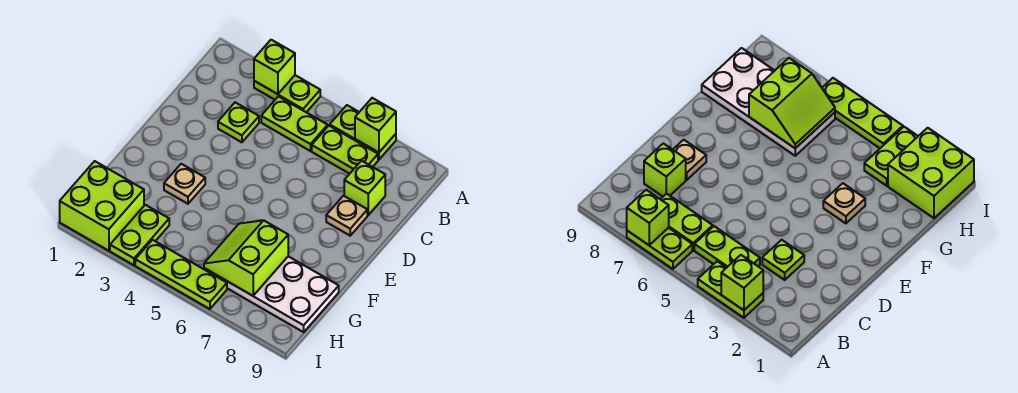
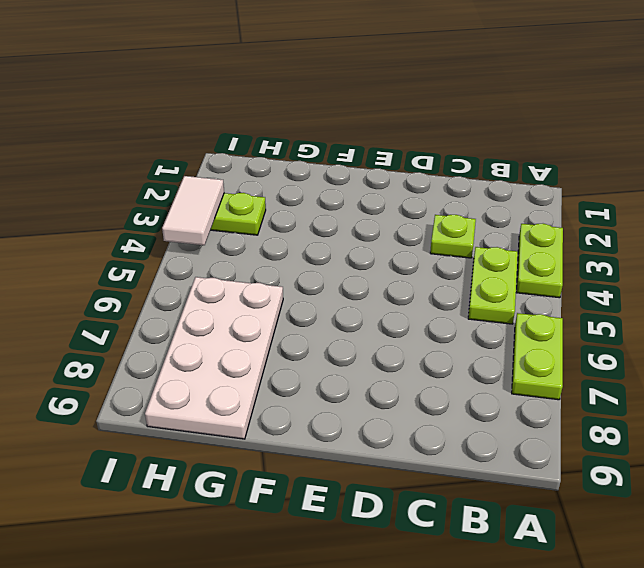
white 1x2 tile [162,176,224,245] -> none
none -> lime 1x2 plate [312,126,378,174]
none -> lime 1x1 brick [344,161,385,215]
none -> tan 1x1 plate [326,196,367,236]

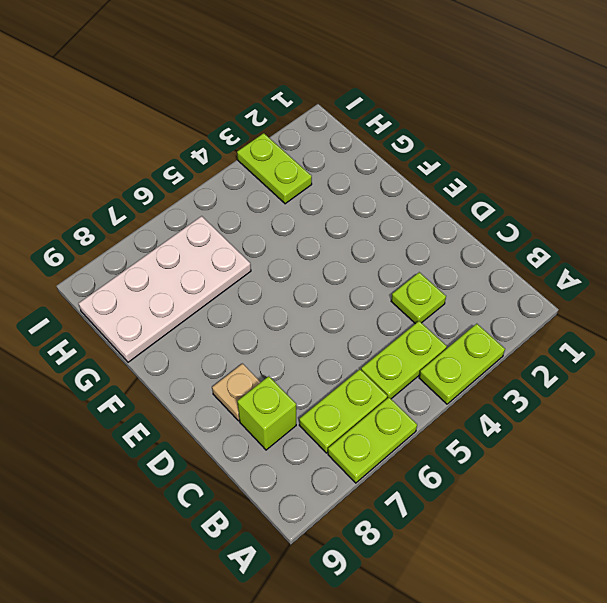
none -> tan 1x1 plate [164,164,205,204]
none -> lime 2x2 brick [60,161,144,251]
none -> lime 1x3 plate [135,240,227,309]

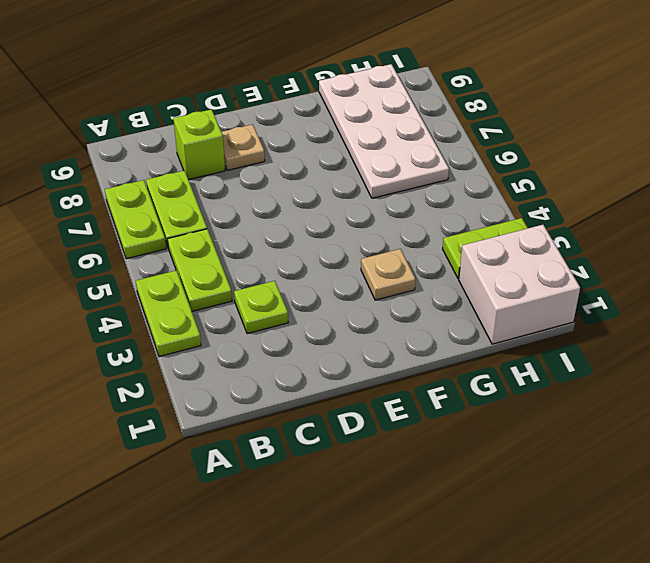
white 2x2 brick [459,225,580,344] -> lime 2x2 brick [60,161,144,251]
none -> lime 1x3 plate [135,240,227,309]
none -> lime 1x1 brick [254,40,295,94]
none -> lime 1x1 brick [355,98,396,152]

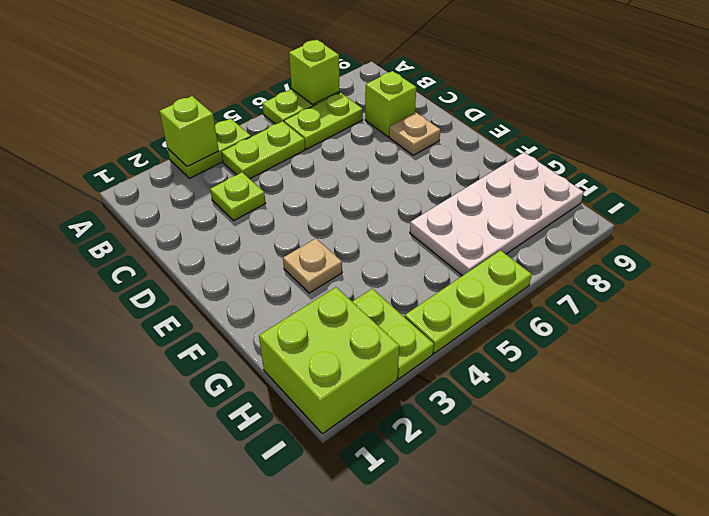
none -> lime 2x2 slope [204,220,288,296]

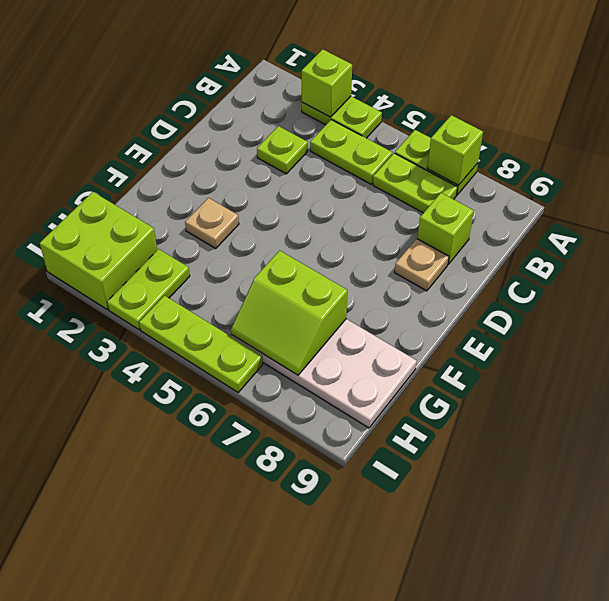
lime 2x2 slope [231,251,348,375] -> lime 2x2 slope turned to [204,220,288,296]

